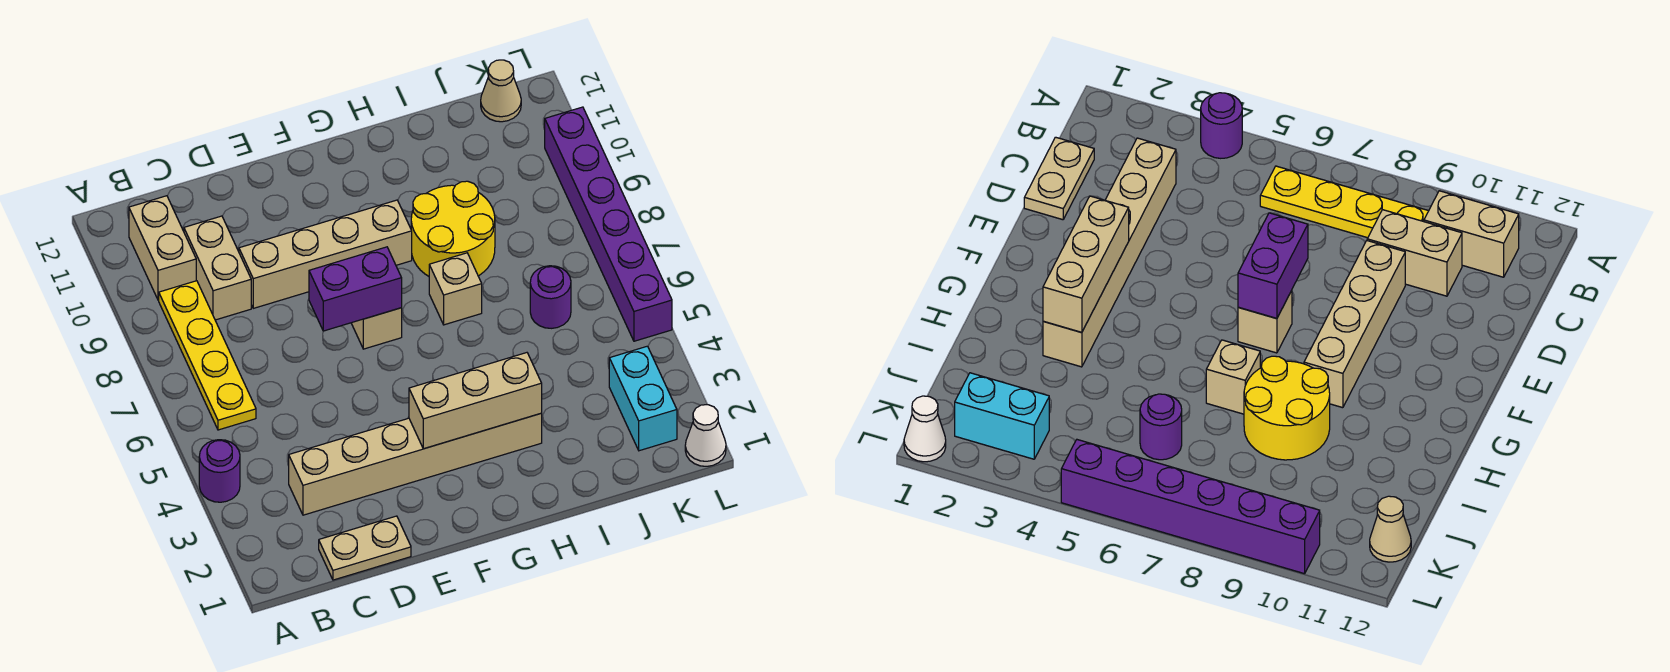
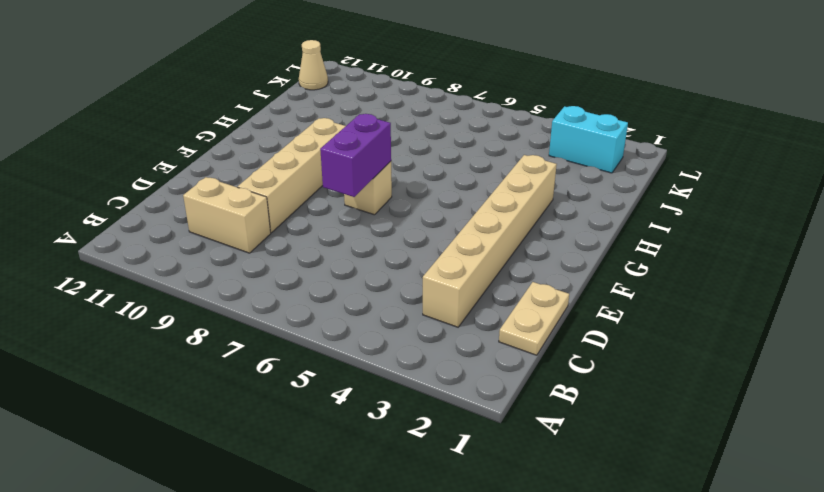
none -> purple 1x1 round brick [199,440,240,502]
none -> yellow 1x4 plate [159,281,256,430]
none -> tan 1x2 brick [129,196,196,300]

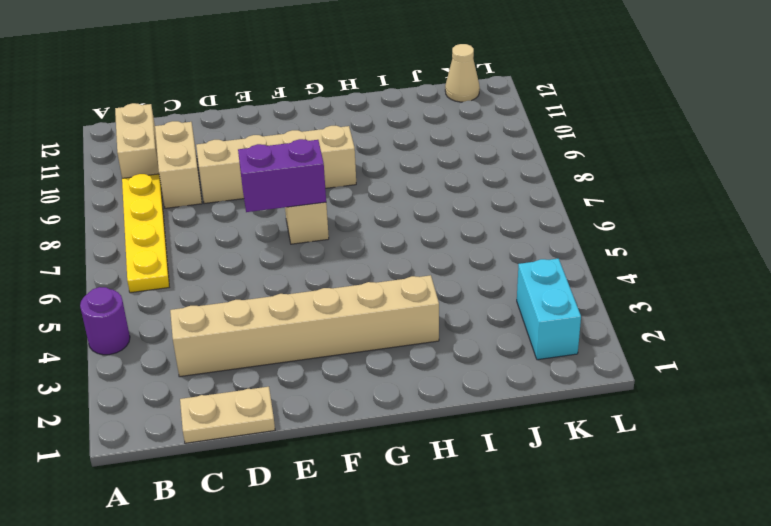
none -> tan 1x1 brick [429,253,482,325]
none -> yellow 2x2 round brick [411,181,495,276]
none -> purple 1x1 round brick [530,266,571,328]

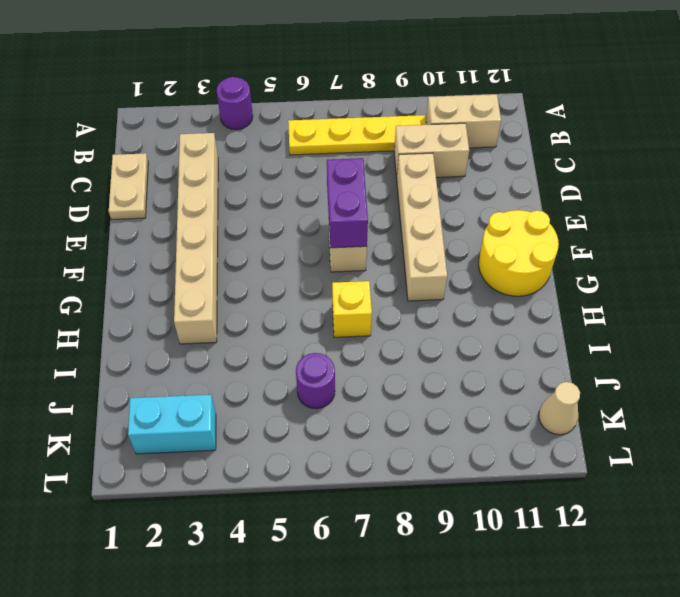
yellow 2x2 round brick [479,210,559,296] -> yellow 2x2 round brick moved to [411,181,495,276]
yellow 1x1 brick [332,281,372,337] -> tan 1x1 brick [429,253,482,325]
none -> white 1x1 cone [685,405,726,466]
none -> purple 1x6 brick [545,107,672,341]
none -> tan 1x3 brick [409,353,542,449]

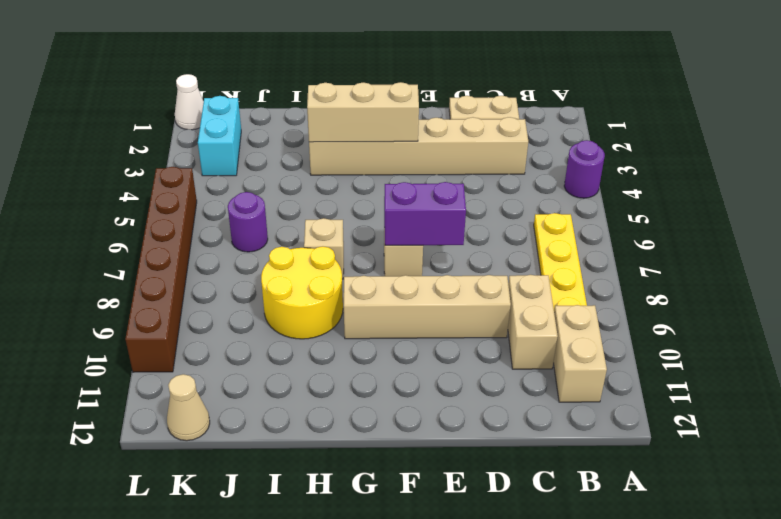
brown 1x6 brick [125,167,197,372] -> purple 1x6 brick [545,107,672,341]

